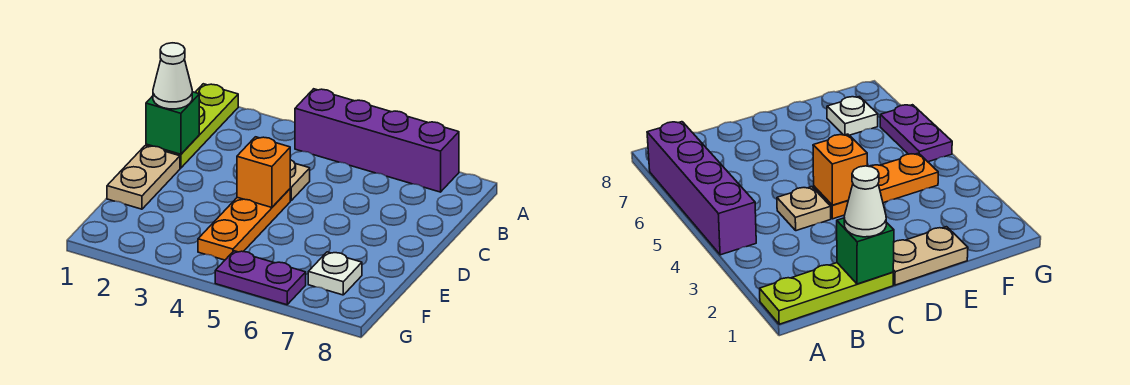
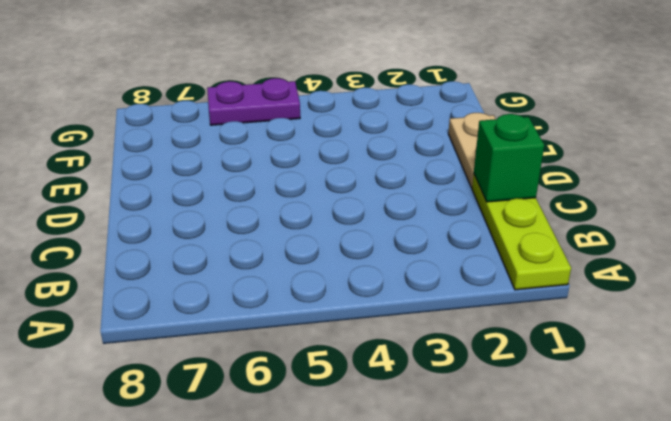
none -> purple 1x4 brick [295,89,459,192]
none -> tan 1x1 plate [290,160,310,201]

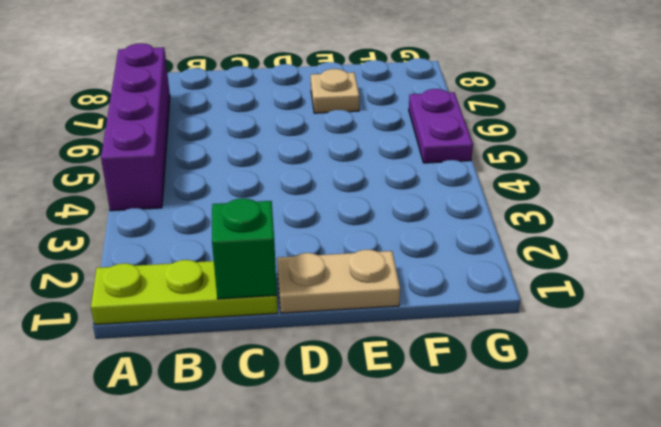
tan 1x1 plate [311,69,359,113] -> tan 1x1 plate moved to [290,160,310,201]
none -> orange 1x3 plate [198,189,290,260]
none -> white 1x1 plate [308,252,362,295]

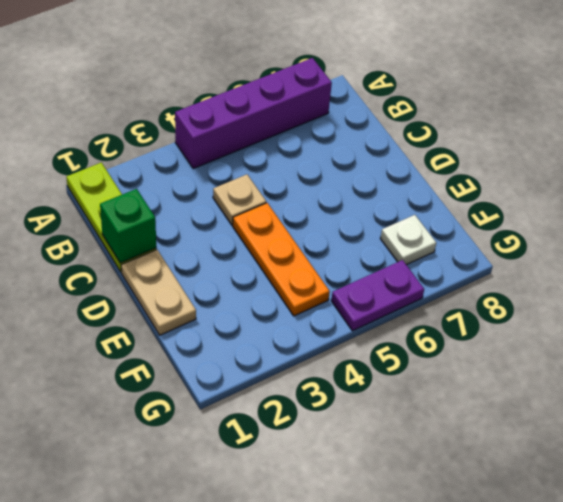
none -> orange 1x1 brick [237,137,290,207]
none -> white 1x1 cone [153,43,192,109]

